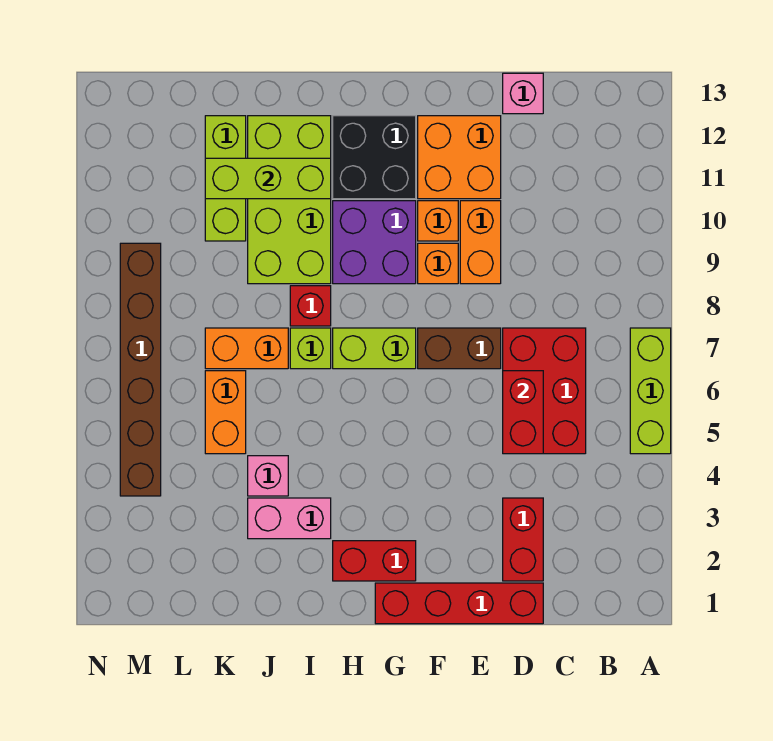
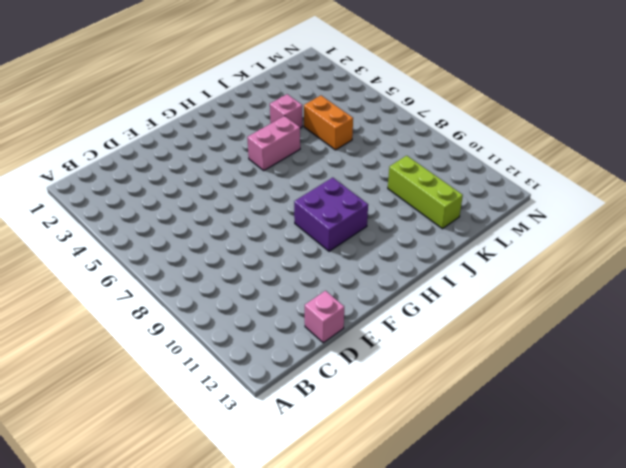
pink 1x2 brick [247,116,300,170] -> pink 1x2 brick moved to [248,498,331,539]
none -> lime 1x3 brick [630,328,671,454]
none -> red 2x3 brick [503,328,586,454]
none -> red 1x4 brick [375,583,543,624]

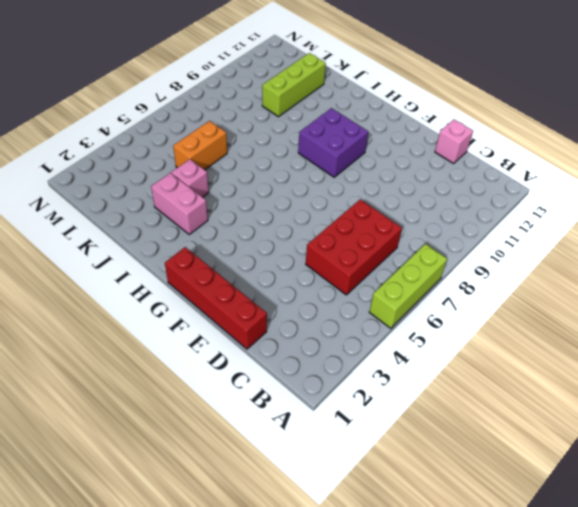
none -> red 1x2 brick [503,498,543,581]
none -> brown 1x2 brick [418,328,501,369]
none -> orange 1x2 brick [460,201,501,284]

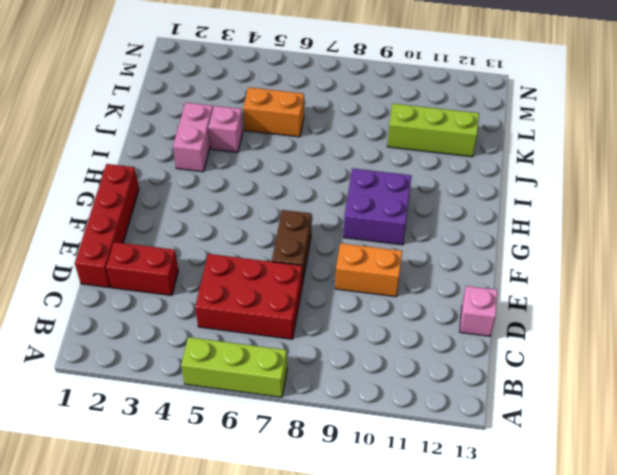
none -> orange 2x2 brick [418,116,501,199]
none -> orange 1x1 brick [418,243,458,284]
none -> orange 1x1 brick [418,201,458,241]

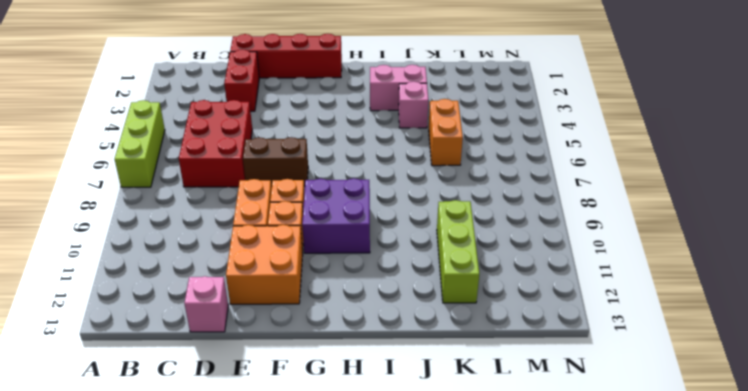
none -> red 1x2 brick [333,541,416,581]
none -> lime 1x2 brick [333,328,416,369]
none -> black 2x2 brick [333,116,416,199]

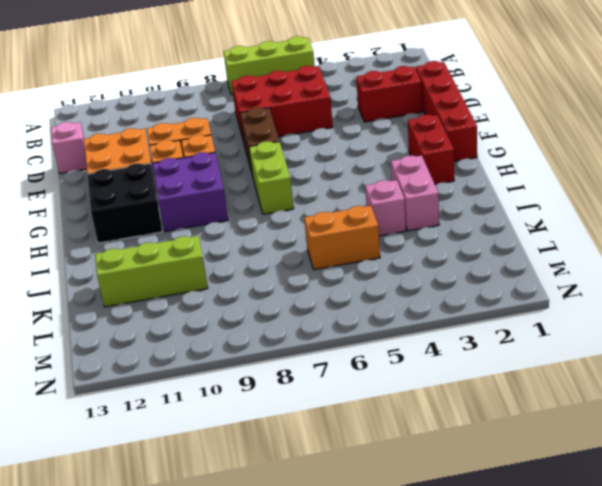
none -> lime 1x1 brick [290,328,331,369]
none -> red 1x1 brick [290,286,331,326]
none -> lime 2x4 brick [248,116,331,284]

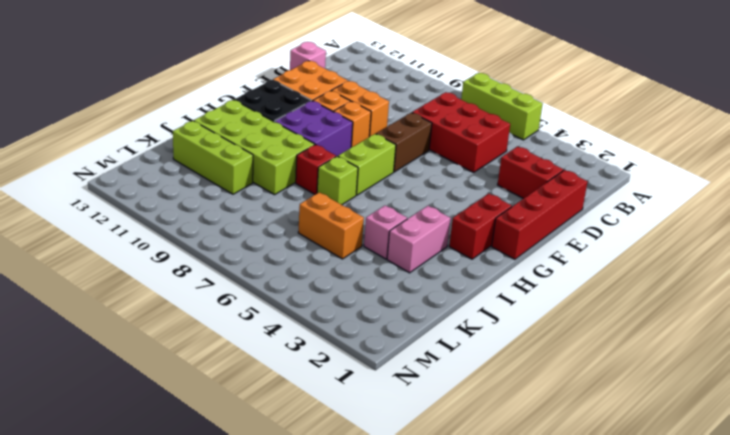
none -> orange 1x2 brick [205,328,288,369]
none -> brown 1x6 brick [120,243,161,496]
none -> red 1x2 brick [503,371,543,454]

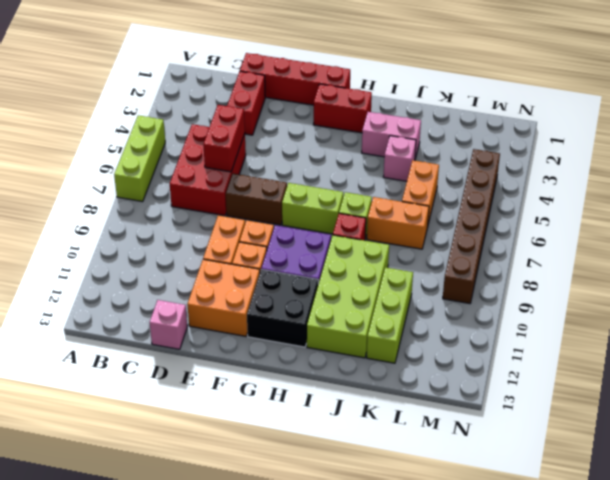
none -> lime 1x3 brick [205,158,331,199]

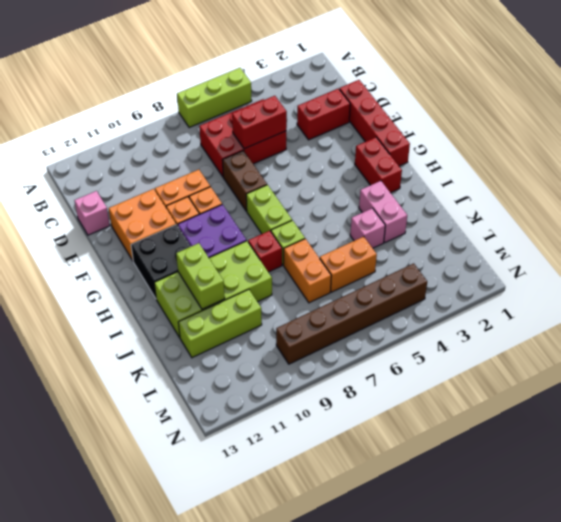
lime 1x2 brick [176,243,225,309] -> lime 1x3 brick [205,158,331,199]

